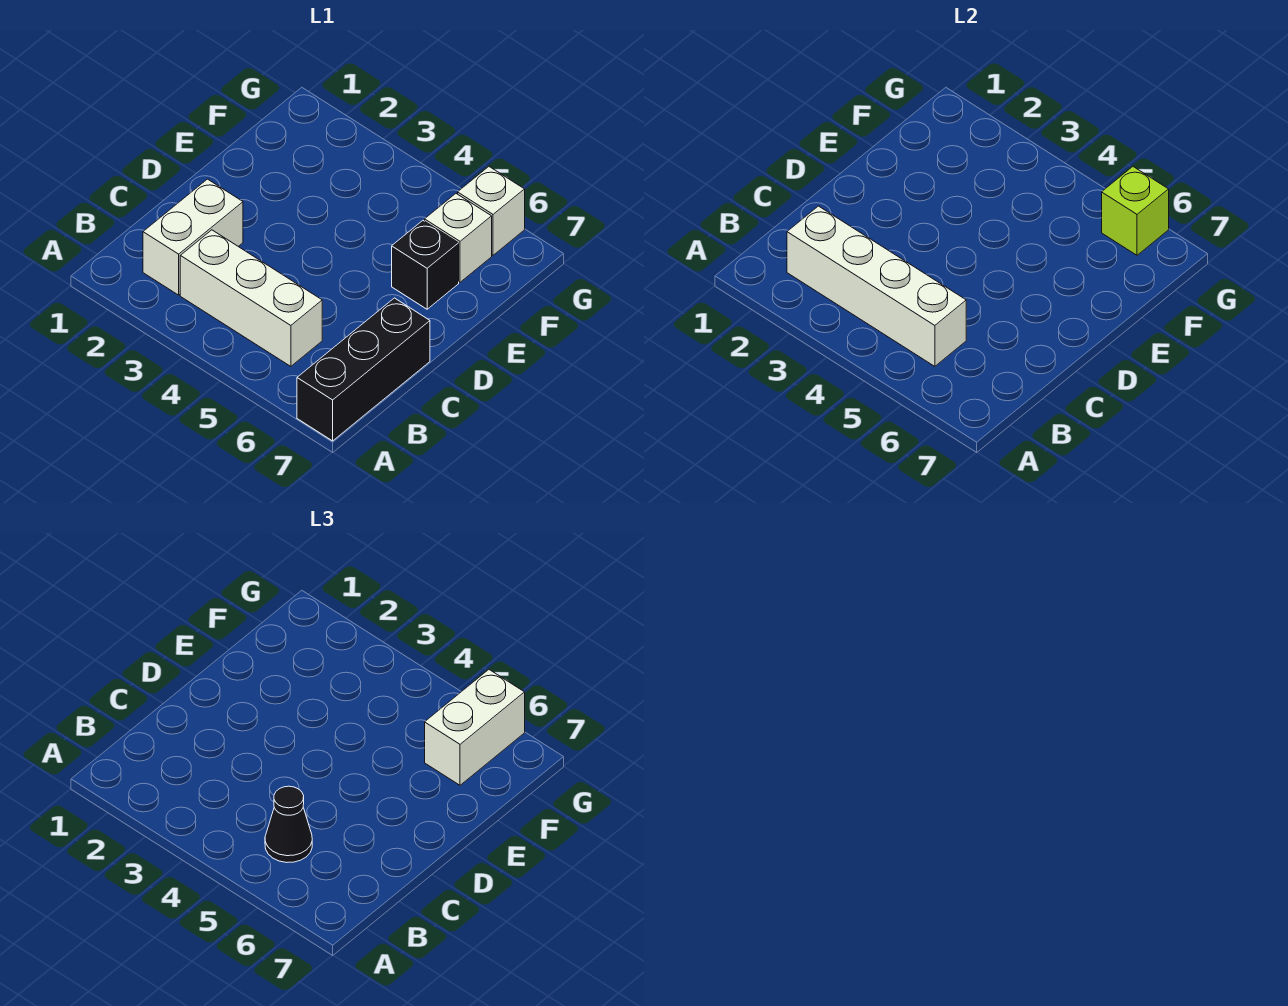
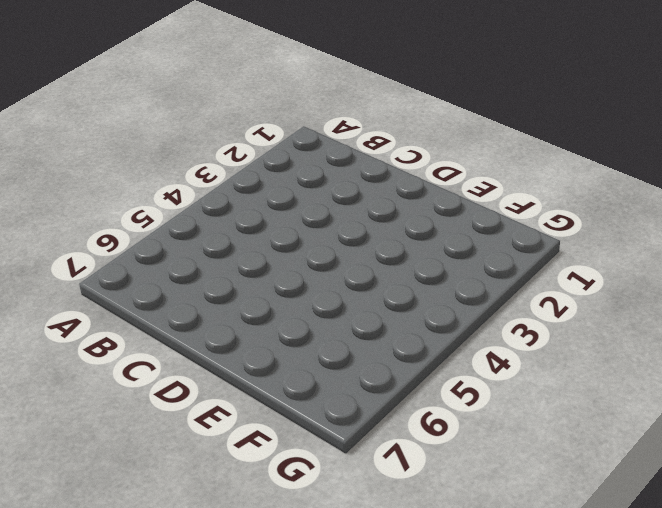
none -> black 1x3 brick [297,298,430,441]
none -> white 1x2 brick [143,179,243,295]

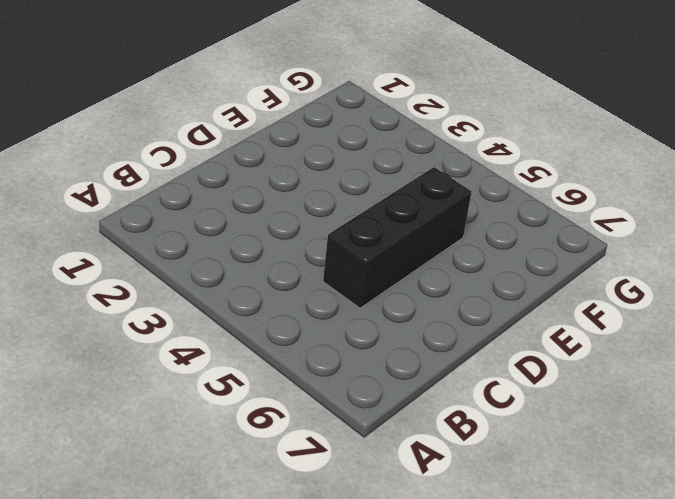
black 1x3 brick [323,167,472,308] -> black 1x3 brick moved to [297,298,430,441]
none -> white 1x2 brick [143,179,243,295]
none -> white 1x3 brick [180,230,322,366]

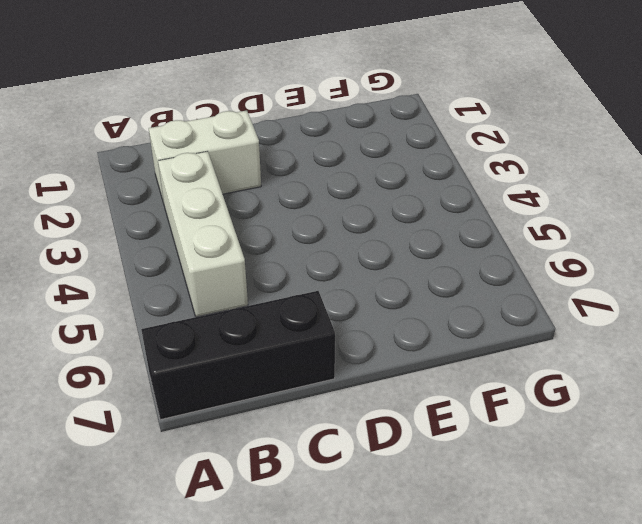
none -> black 1x1 brick [392,221,459,309]
none -> white 1x1 brick [425,194,492,282]

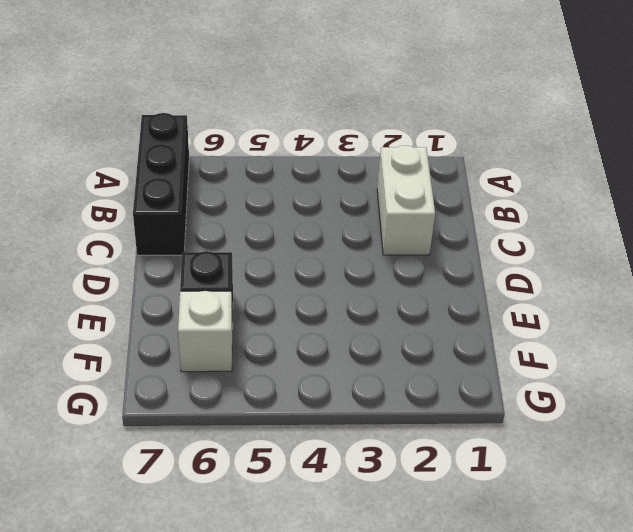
none -> white 1x3 brick [180,230,322,366]
none -> white 1x1 brick [458,167,525,255]

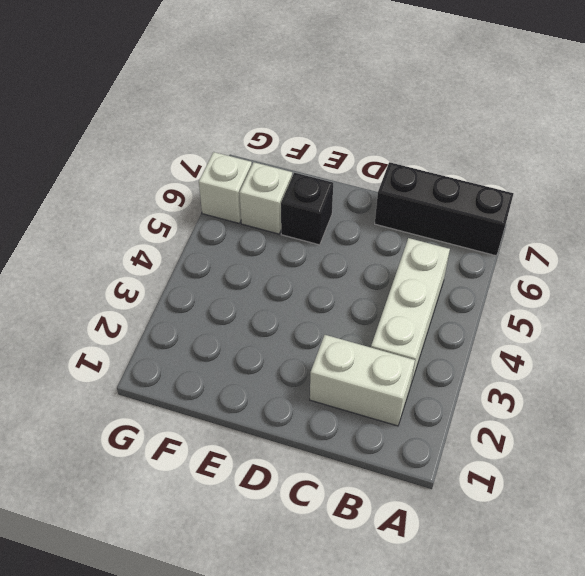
none -> white 1x4 brick [787,206,966,366]
none -> lime 1x1 brick [1102,167,1169,255]

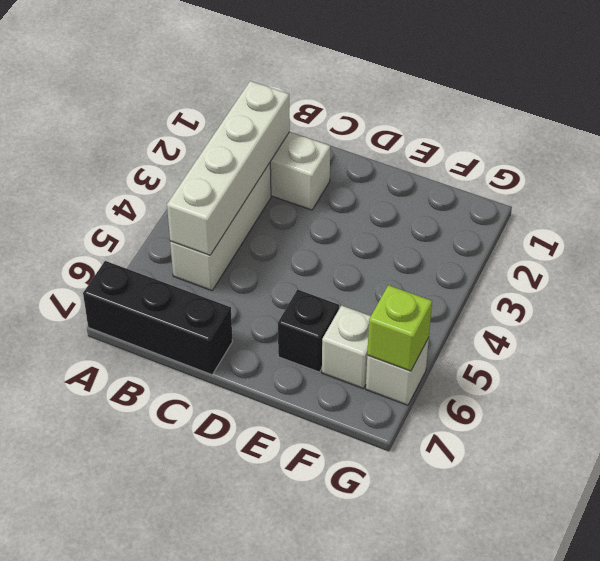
none -> black 1x1 cone [265,786,312,863]
none -> white 1x2 brick [425,670,525,785]

